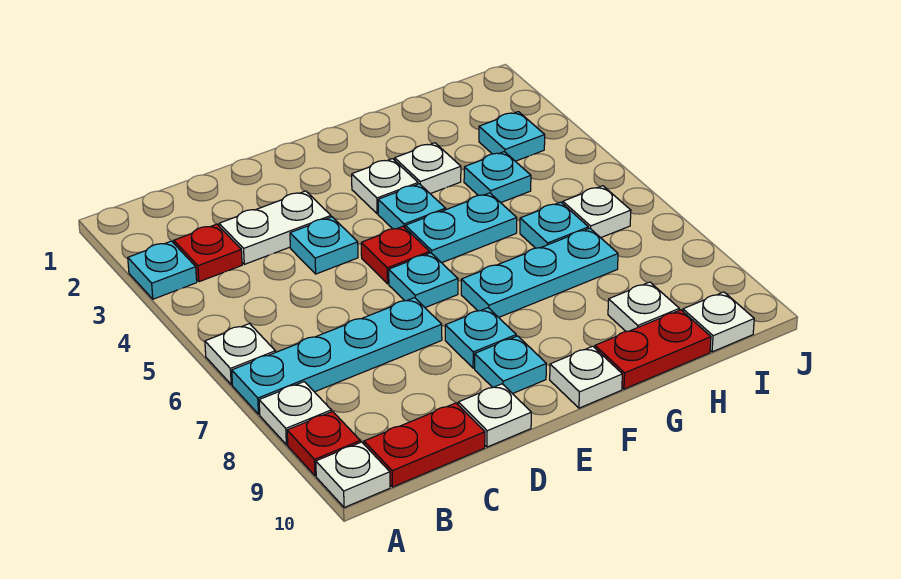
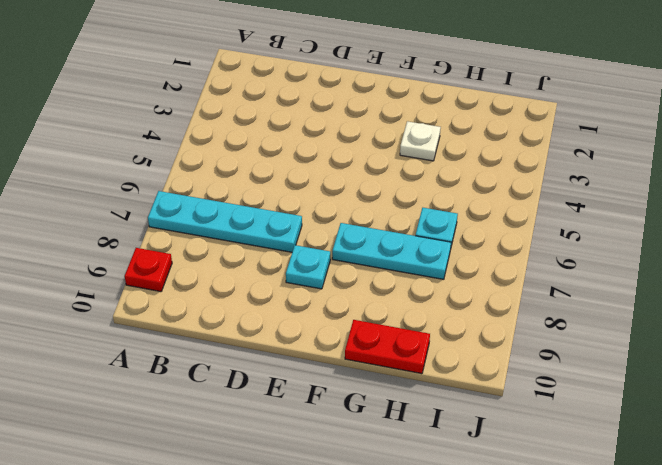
none -> cyan 1x1 plate [128,241,197,299]
none -> white 1x1 plate [205,324,275,385]
none -> white 1x1 plate [259,382,331,445]

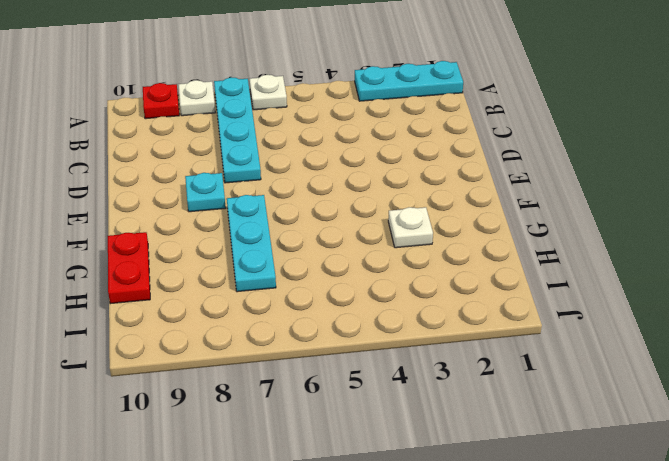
cyan 1x3 plate [355,61,463,101] -> cyan 1x1 plate [128,241,197,299]
none -> white 1x1 plate [316,442,390,508]
none -> red 1x1 plate [174,224,242,282]
none -> red 1x2 plate [364,403,485,487]

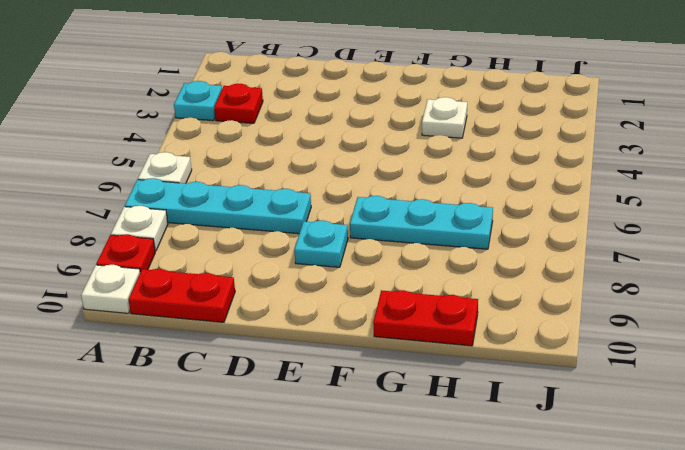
none -> white 1x2 plate [219,191,331,264]
none -> cyan 1x1 plate [290,217,358,274]
none -> white 1x1 plate [458,384,531,447]

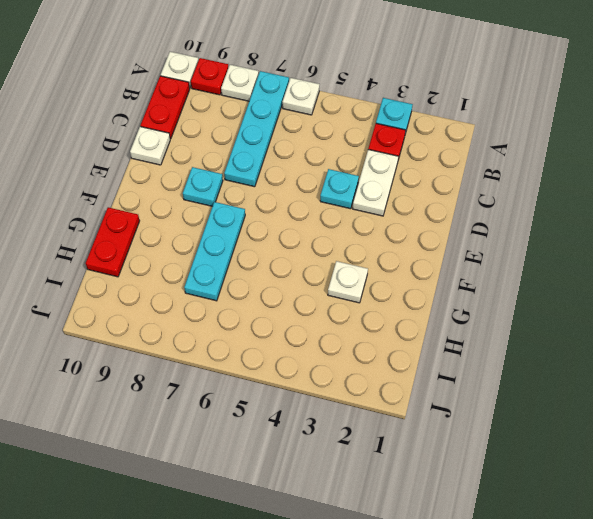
none -> red 1x1 plate [361,226,430,284]
none -> cyan 1x1 plate [389,253,458,308]
none -> cyan 1x1 plate [475,336,546,394]

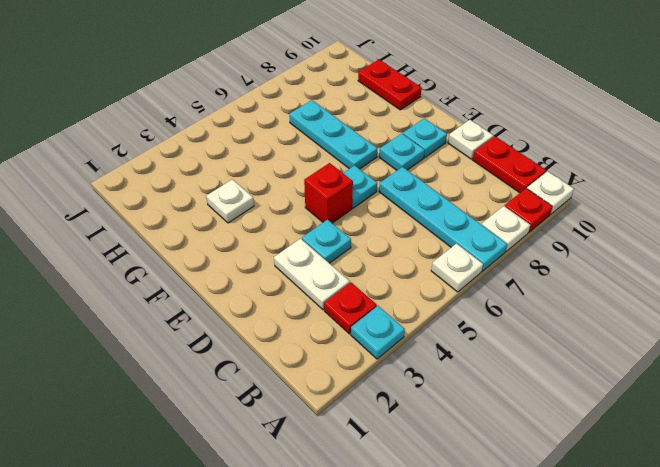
red 1x1 brick [304,163,353,223] -> red 1x1 plate [361,226,430,284]
none -> white 1x1 plate [352,159,418,214]
none -> cyan 1x1 plate [378,184,446,229]
none -> cyan 1x2 plate [405,193,517,263]

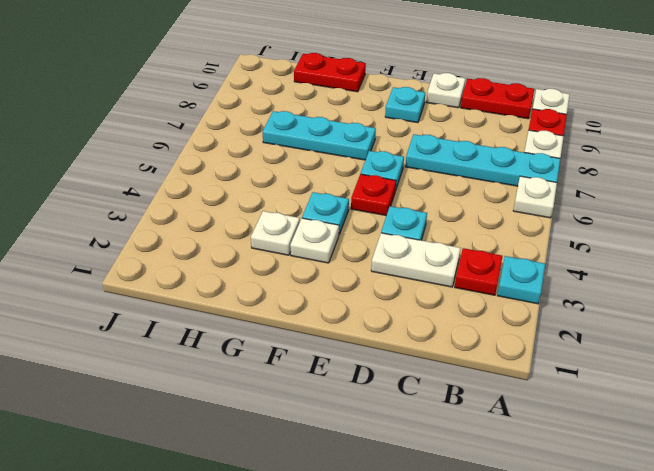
none -> cyan 1x1 plate [445,308,516,368]
none -> cyan 1x2 plate [405,193,517,263]
none -> white 1x1 plate [550,346,622,408]

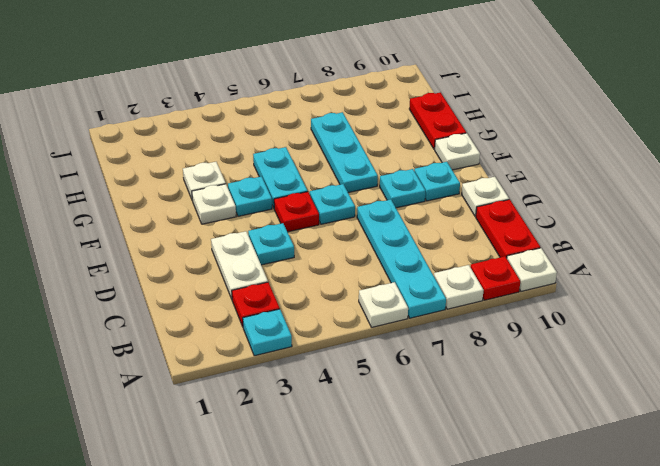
none -> cyan 1x1 plate [464,152,531,203]
none -> cyan 1x1 plate [520,202,588,248]
none -> white 1x1 plate [608,282,679,332]

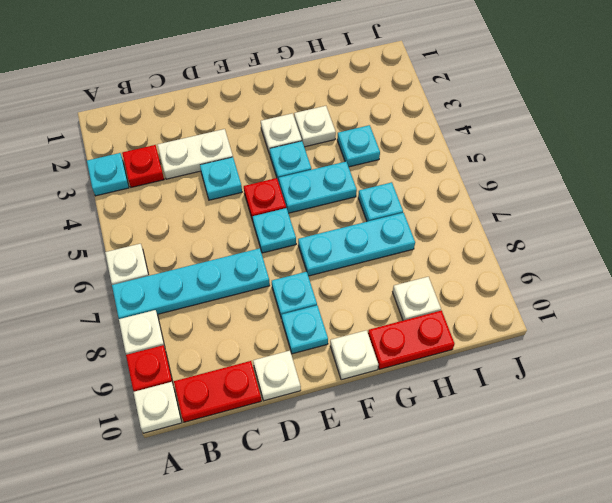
none -> cyan 1x1 plate [479,112,545,161]
none -> white 1x1 plate [563,186,631,238]
none -> white 1x1 plate [683,292,754,352]

